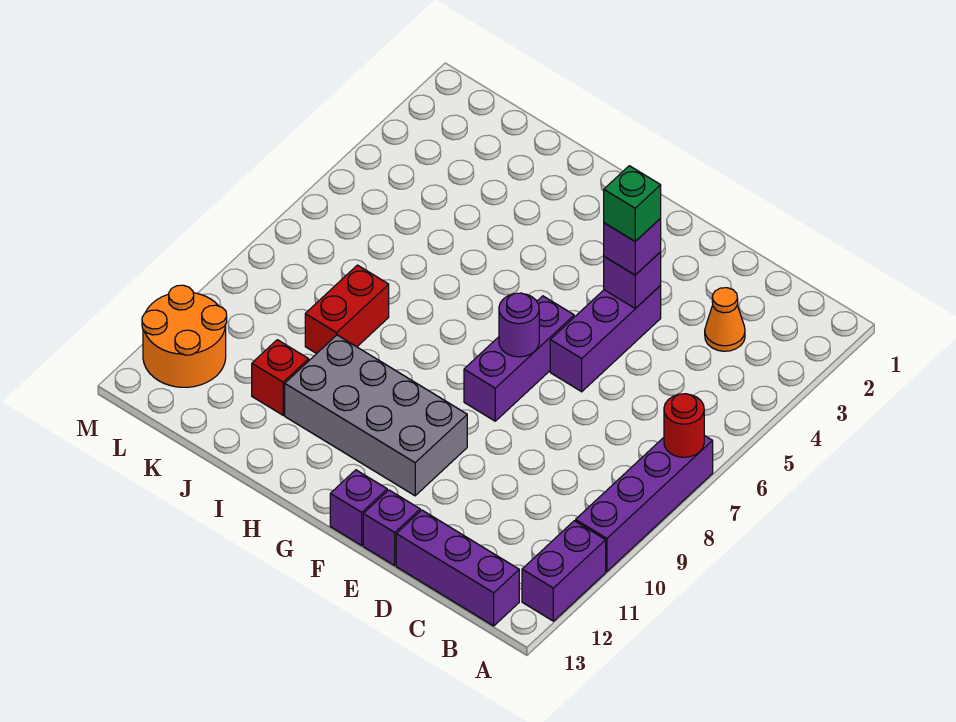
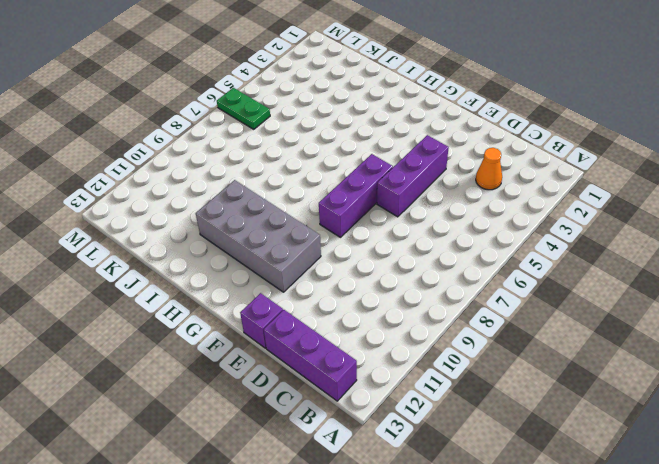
green 1x2 plate [217,88,270,129] -> none
none -> purple 1x4 brick [576,435,713,571]
none -> purple 1x2 brick [522,521,606,621]
none -> purple 1x1 brick [330,470,387,545]

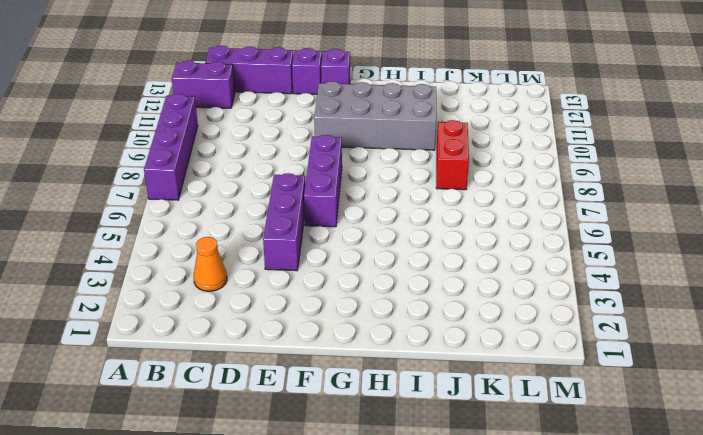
purple 1x2 brick [172,61,235,108] -> purple 1x2 brick turned to [522,521,606,621]
none -> red 1x1 brick [252,340,309,415]
none -> orange 2x2 round brick [142,285,227,387]
none -> red 1x1 round brick [664,394,704,457]

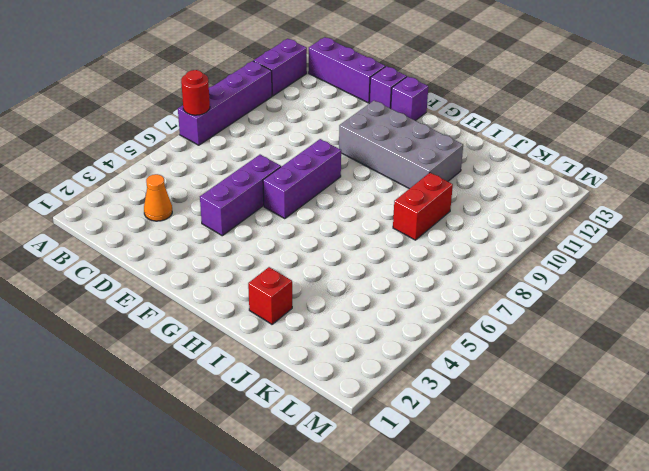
red 1x1 brick [248,267,292,324] -> red 1x1 brick moved to [252,340,309,415]
none -> orange 2x2 round brick [142,285,227,387]
none -> purple 1x1 brick [604,252,661,308]
none -> purple 1x1 round brick [499,293,539,357]

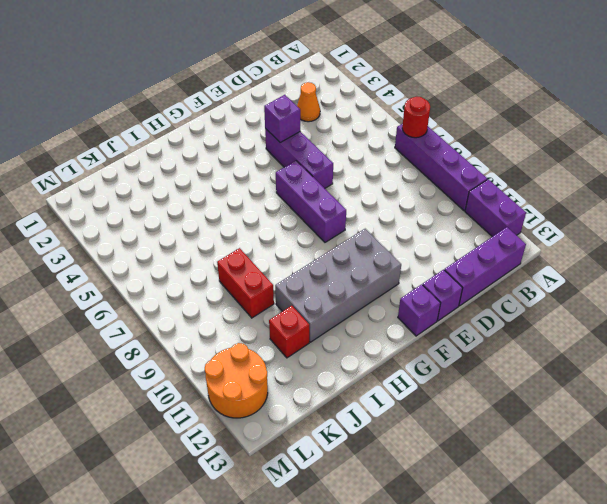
none -> purple 1x1 round brick [499,293,539,357]
none -> purple 1x1 brick [604,219,661,275]
none -> green 1x1 brick [604,166,661,241]

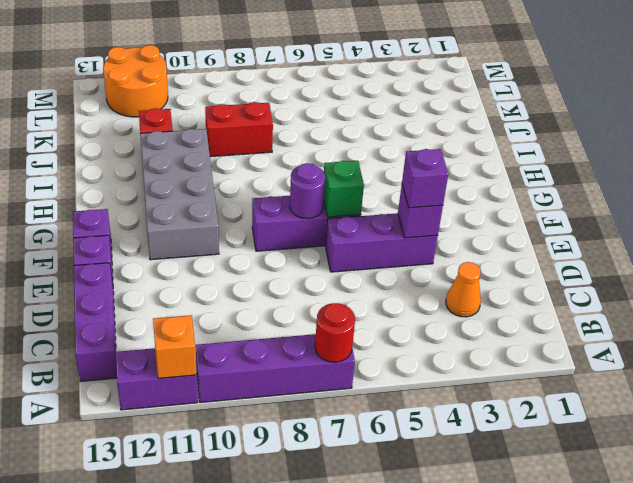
orange 1x1 brick [153,315,196,378] -> none
green 1x1 brick [324,161,364,217] -> green 1x1 brick moved to [604,166,661,241]

